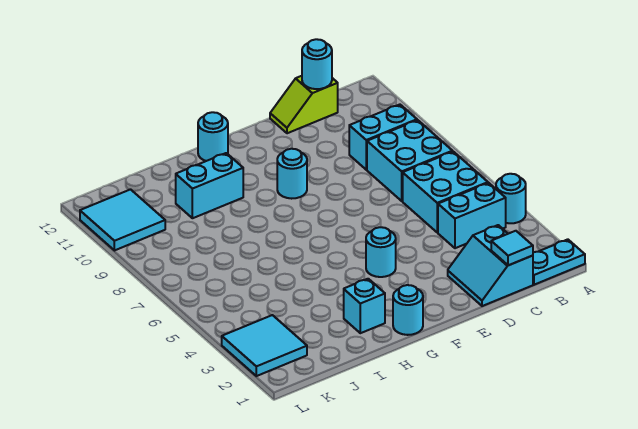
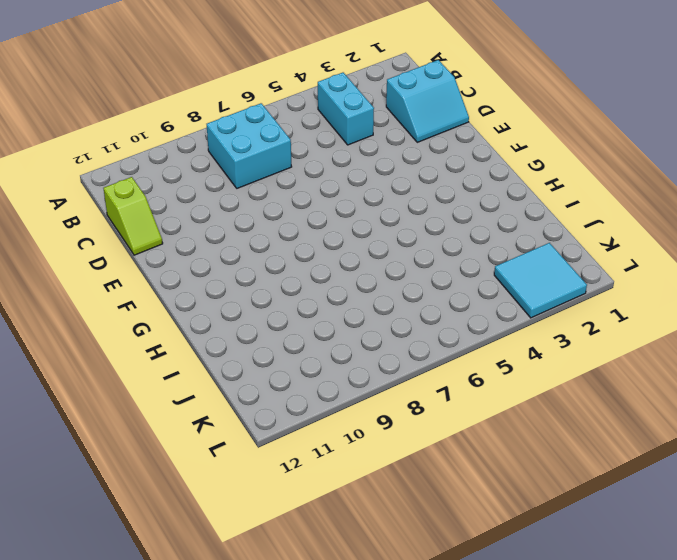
none -> cyan 1x2 plate [533,239,585,285]
none -> cyan 1x1 round brick [496,174,526,223]
none -> cyan 2x2 brick [403,152,488,232]

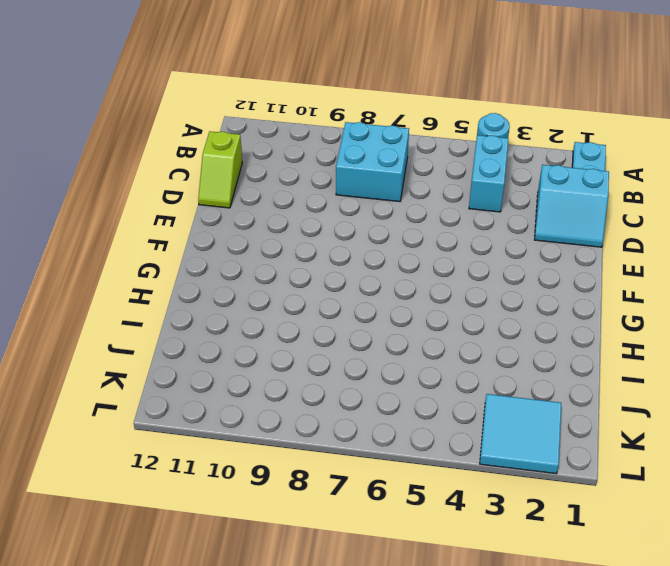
none -> cyan 2x2 brick [403,152,488,232]
none -> cyan 1x2 brick [349,105,417,170]
none -> cyan 1x1 round brick [366,227,396,277]

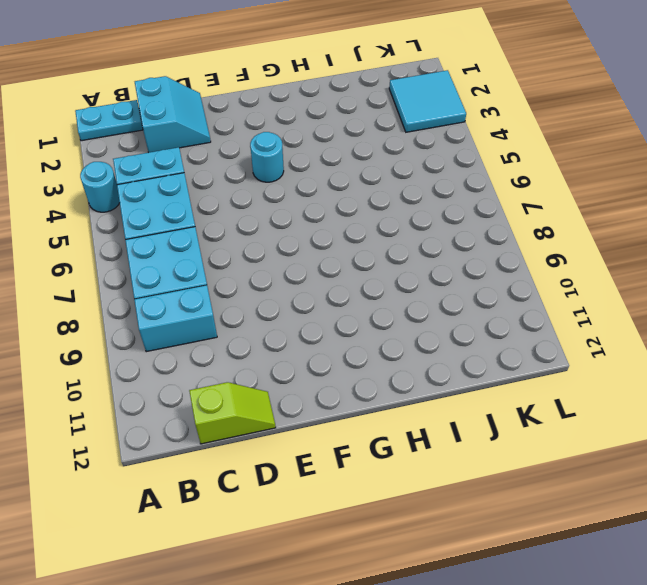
none -> cyan 1x1 round brick [277,149,307,199]
none -> cyan 1x1 round brick [393,285,423,335]
none -> cyan 1x1 round brick [198,112,228,161]

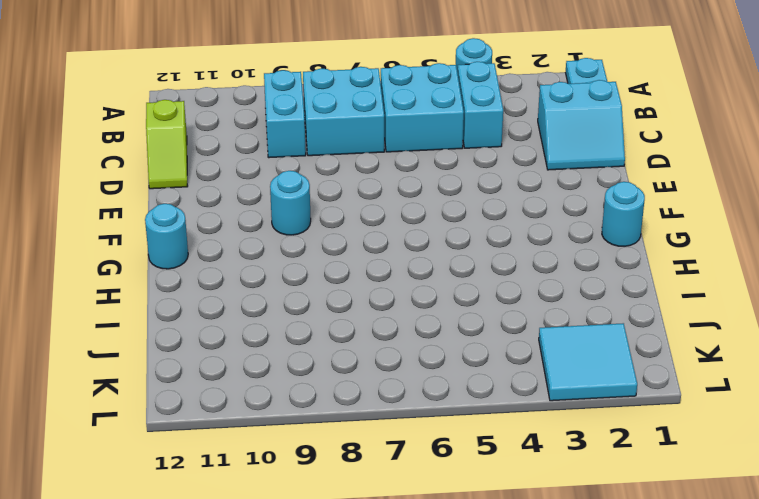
none -> cyan 1x1 round brick [366,227,396,277]
none -> cyan 1x1 brick [344,279,385,333]
none -> cyan 1x2 brick [176,153,243,218]

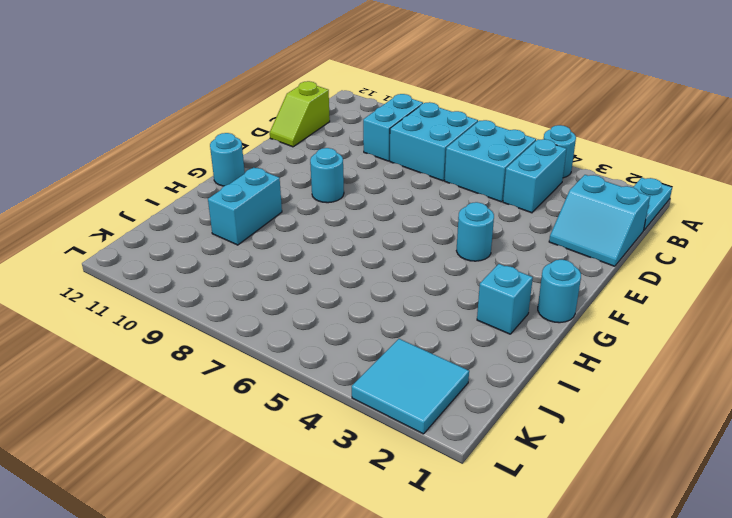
none -> cyan 2x2 tile [80,190,165,251]
none -> cyan 1x1 tile [491,231,533,265]
none -> cyan 1x1 round brick [302,39,332,89]

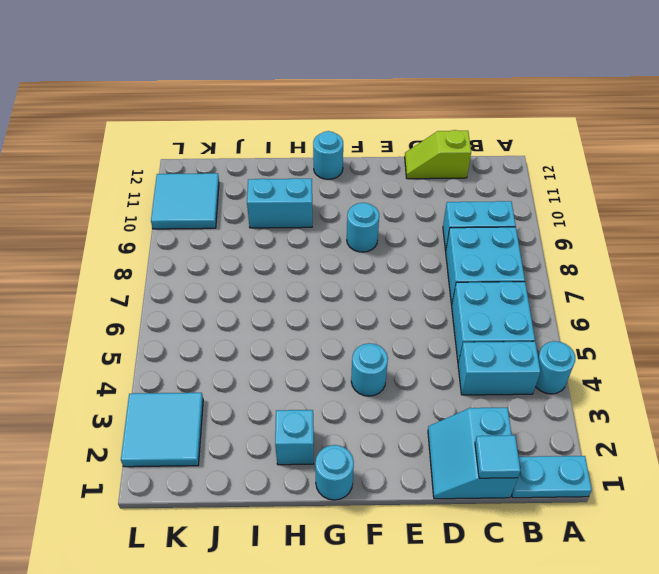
none -> cyan 1x1 round brick [302,39,332,89]

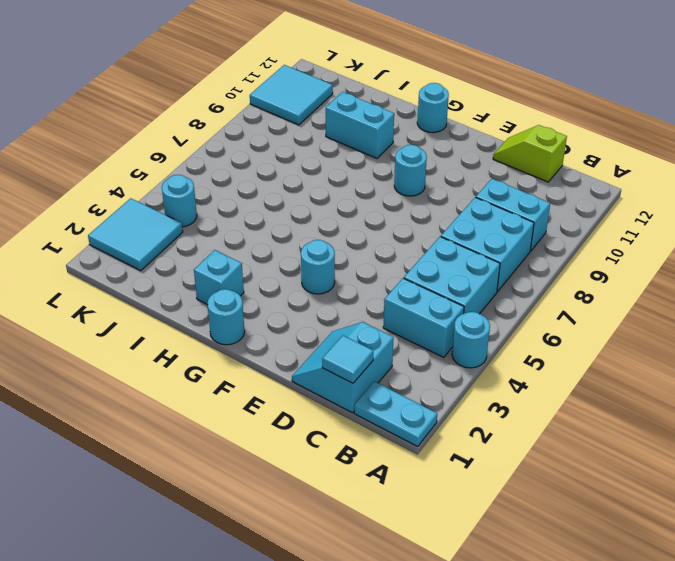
cyan 1x1 round brick [162,175,197,227] -> cyan 1x1 round brick moved to [302,39,332,89]

